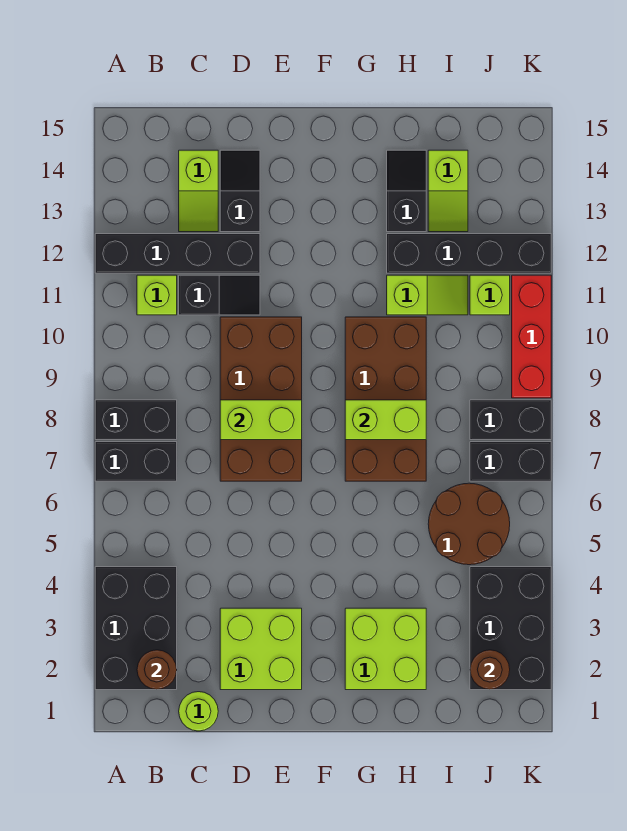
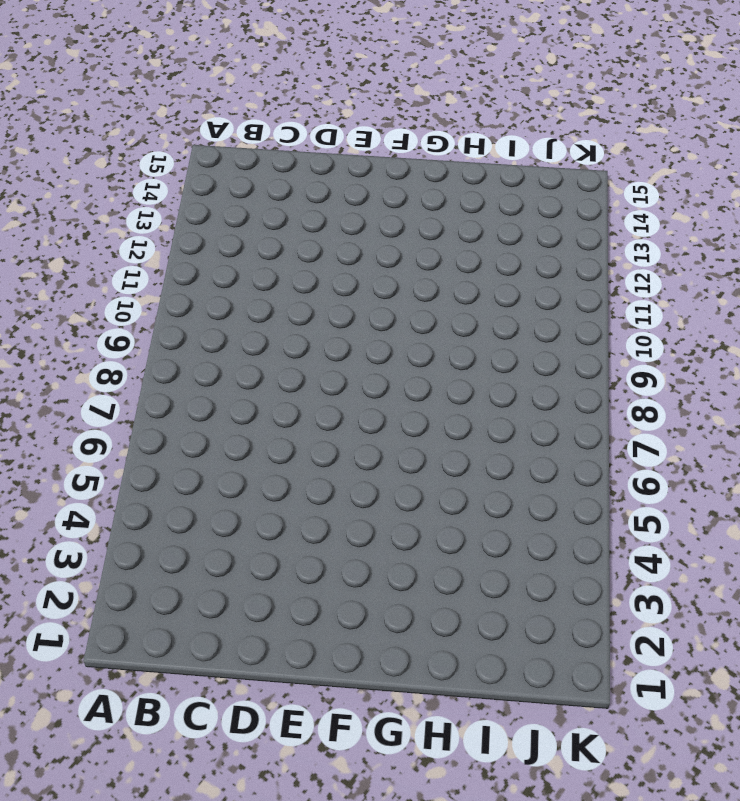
none -> black 2x3 brick [95,567,177,690]
none -> black 1x2 brick [95,442,177,481]
none -> black 1x2 brick [95,400,177,440]

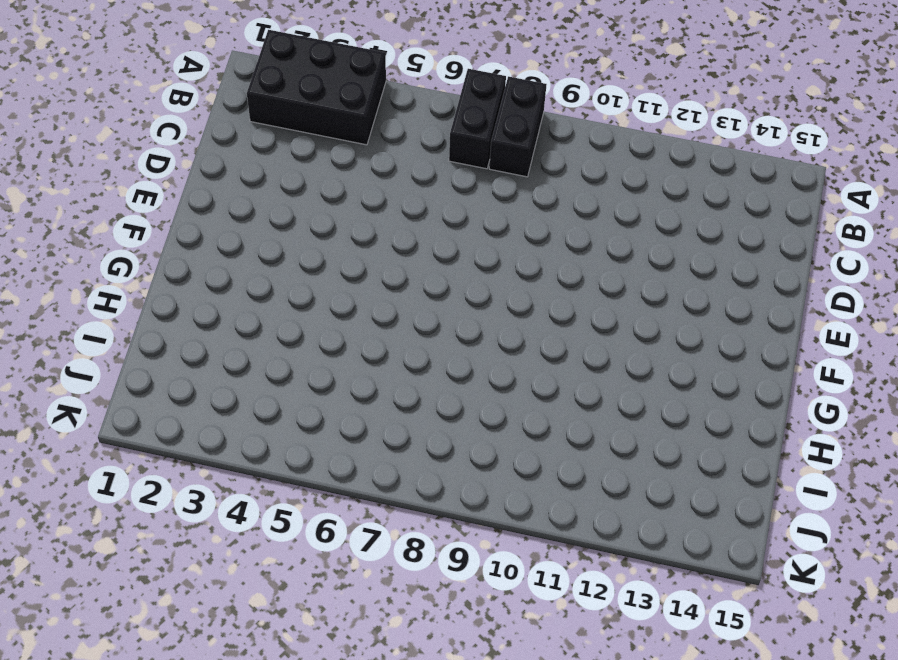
none -> black 1x4 brick [95,234,260,273]
none -> lime 1x1 brick [137,275,177,315]
none -> lime 1x1 round brick [179,692,218,731]

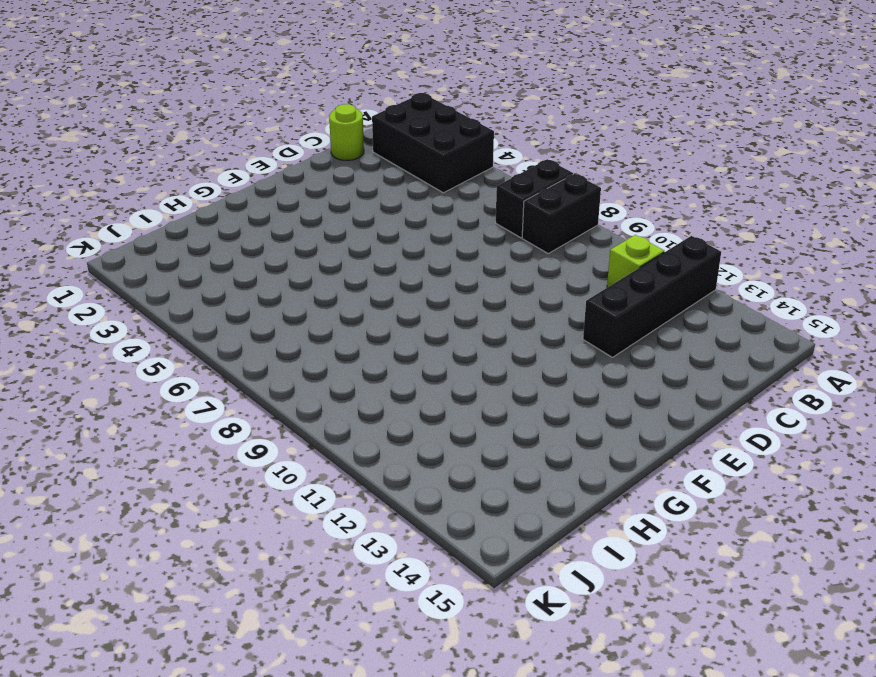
none -> black 1x2 slope [179,275,260,315]
none -> lime 1x2 slope [179,150,218,232]
none -> lime 2x2 brick [220,608,302,690]

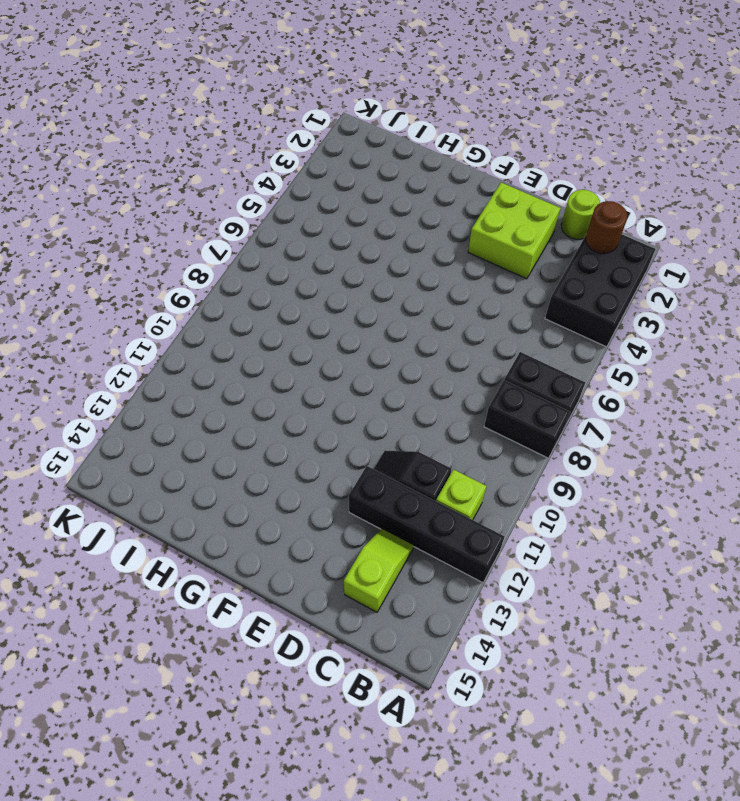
none -> brown 2x4 brick [220,317,302,481]
none -> black 1x2 slope [220,150,260,232]
none -> lime 2x2 brick [345,608,426,690]

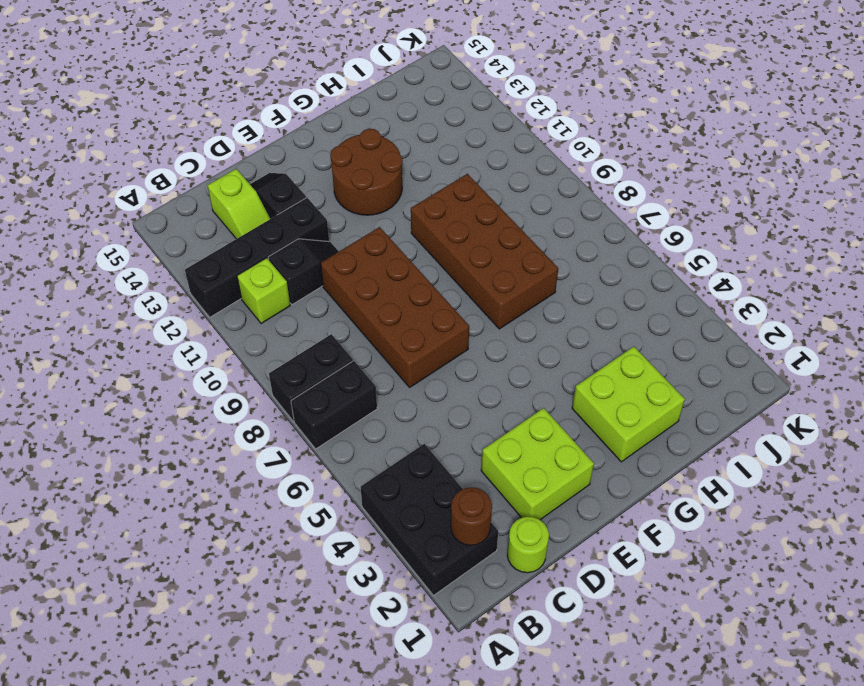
brown 2x2 round brick [330,129,402,215] -> brown 2x2 round brick moved to [428,483,510,565]
none -> lime 1x2 slope [387,275,468,315]
none -> black 1x4 brick [387,234,551,273]
none -> black 1x2 slope [387,150,426,232]

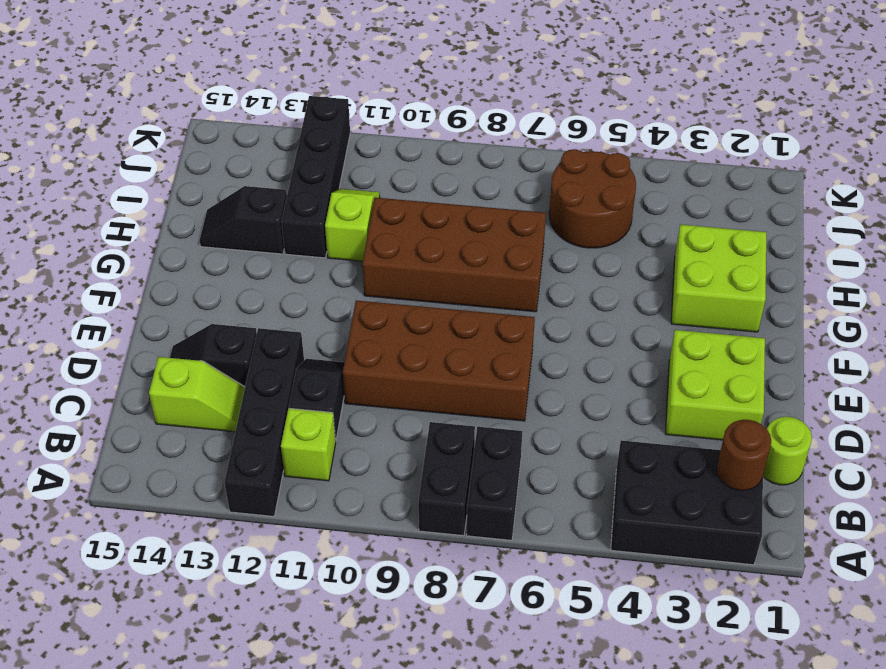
none -> lime 1x2 slope [428,150,468,232]
none -> black 2x3 brick [470,567,551,690]
none -> black 1x2 brick [470,442,551,481]

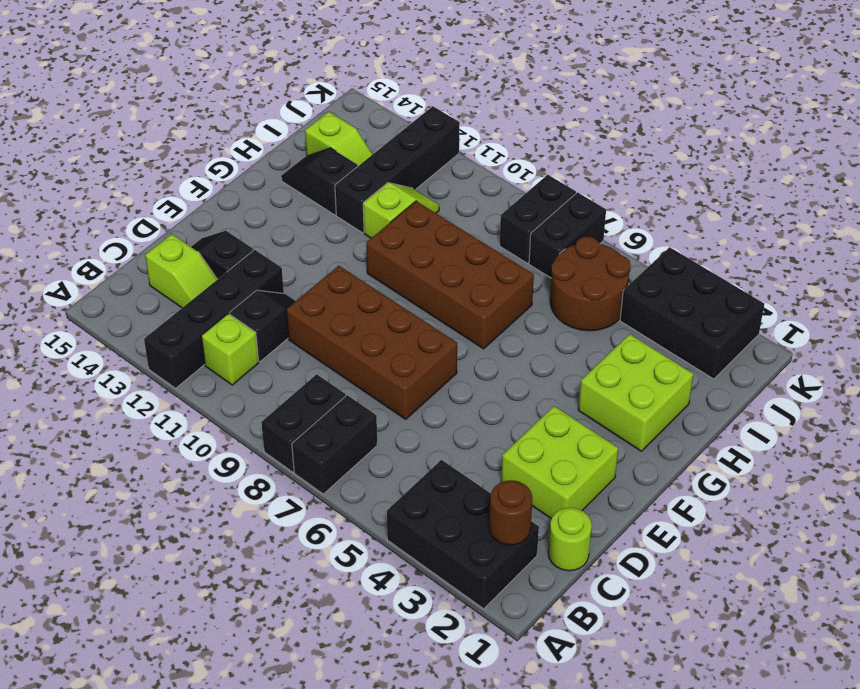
none -> lime 1x1 brick [470,275,510,315]
none -> red 1x3 brick [512,275,551,398]
none -> lime 1x2 brick [220,400,302,440]

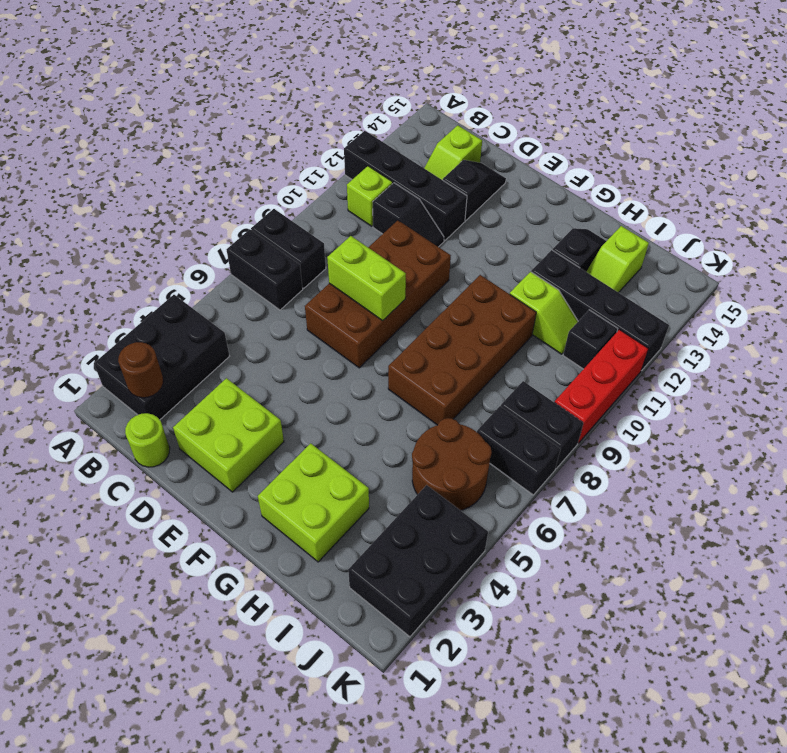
black 1x1 brick [563,310,618,369] -> lime 1x1 brick [470,275,510,315]
none -> lime 1x2 brick [345,400,426,440]
none -> brown 1x1 round brick [470,650,510,690]

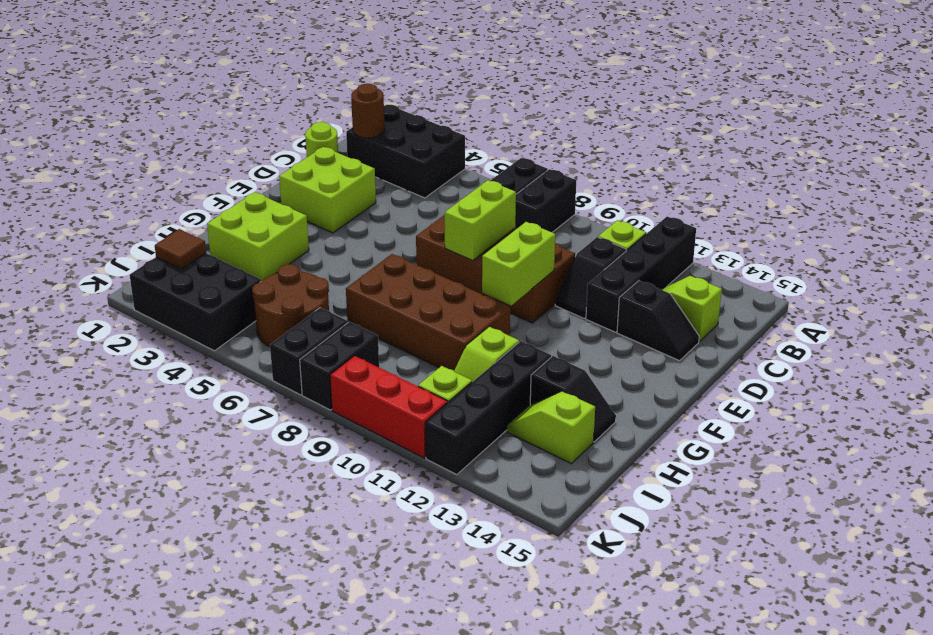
lime 1x2 brick [482,222,555,305] -> lime 1x2 brick moved to [345,400,426,440]
brown 1x1 tile [155,229,206,269] -> brown 1x1 round brick [470,650,510,690]

